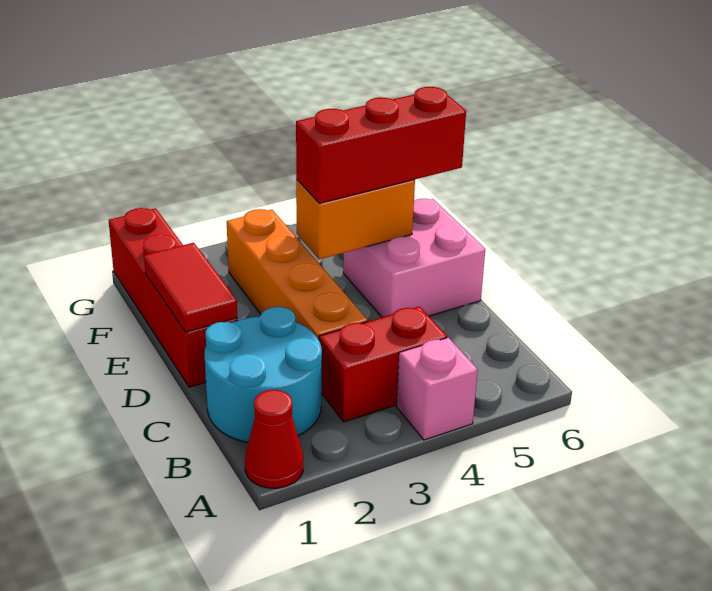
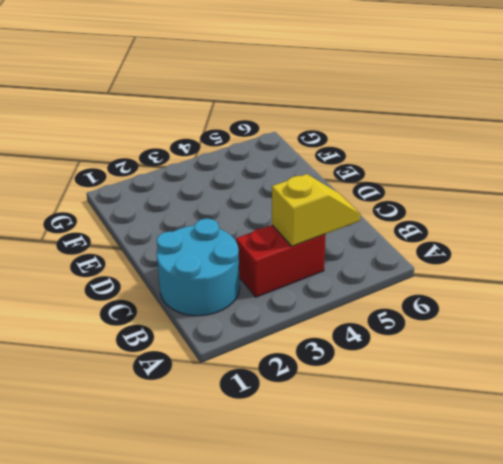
yellow 1x2 slope [272,174,361,246] -> none
none -> red 1x1 cone [245,390,303,488]
none -> pink 1x1 brick [397,338,478,440]

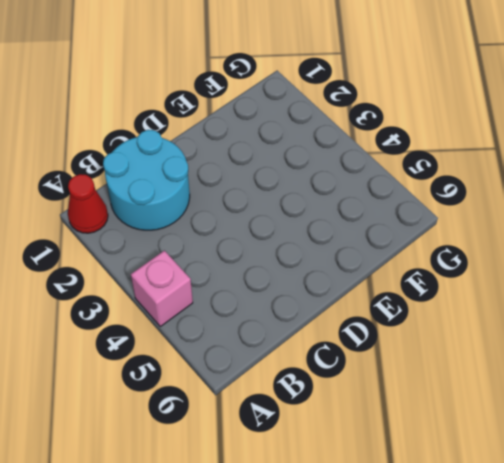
none -> red 1x2 brick [319,306,447,422]
none -> orange 1x4 brick [227,209,367,340]

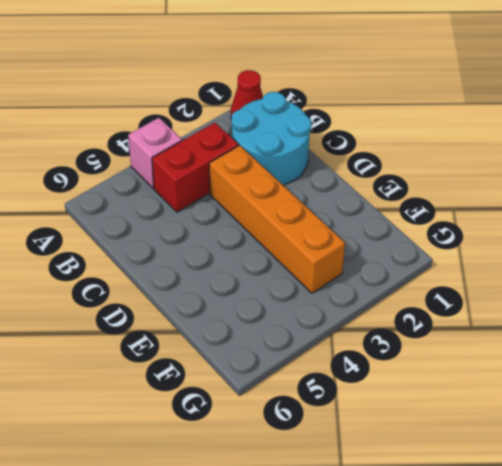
none -> red 1x4 brick [109,208,238,387]
none -> pink 2x2 brick [343,199,485,317]

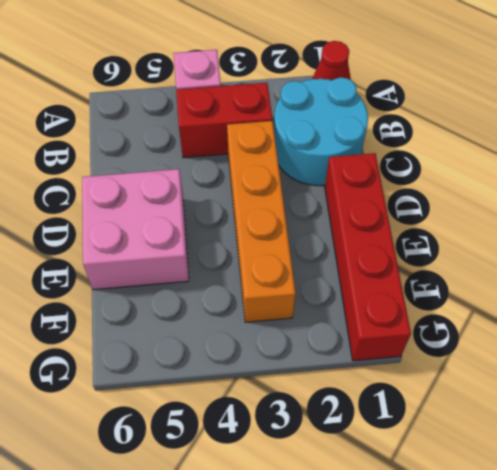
none -> red 1x2 tile [144,243,237,332]
none -> orange 1x2 brick [296,180,415,259]

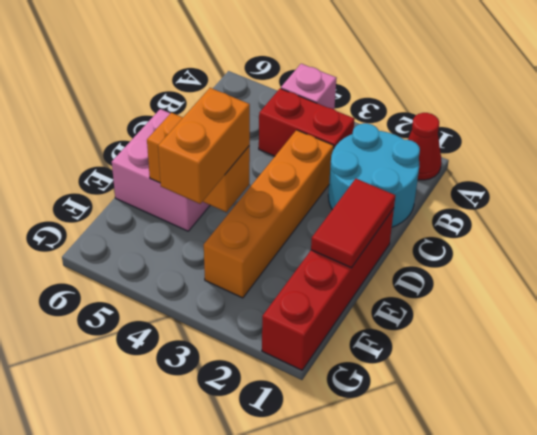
orange 1x2 brick [158,88,250,204] -> red 1x3 brick [296,87,466,203]

